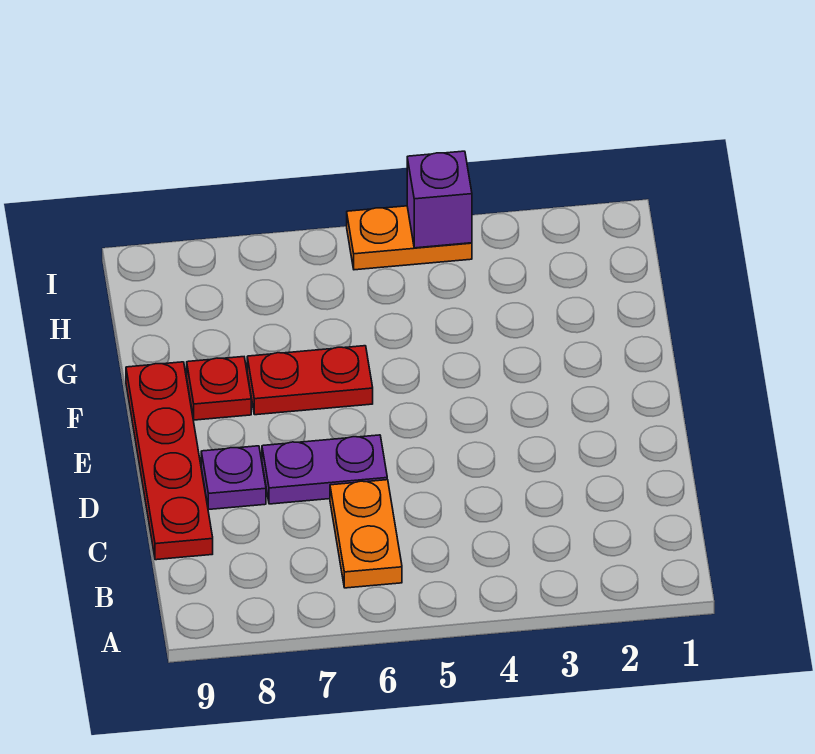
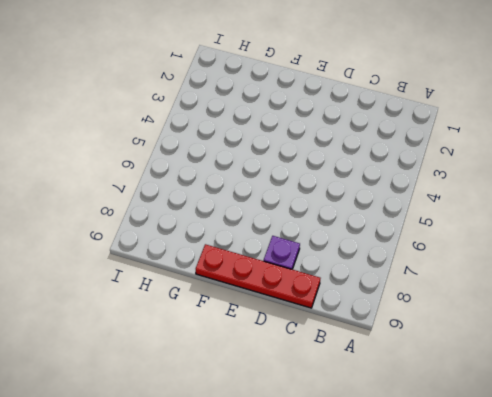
none -> orange 1x2 plate [330,480,402,588]
none -> purple 1x2 plate [262,435,387,504]

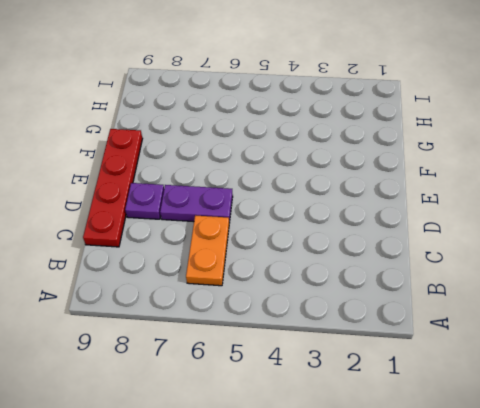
none -> red 1x2 plate [247,346,373,415]
none -> red 1x1 plate [187,357,251,420]

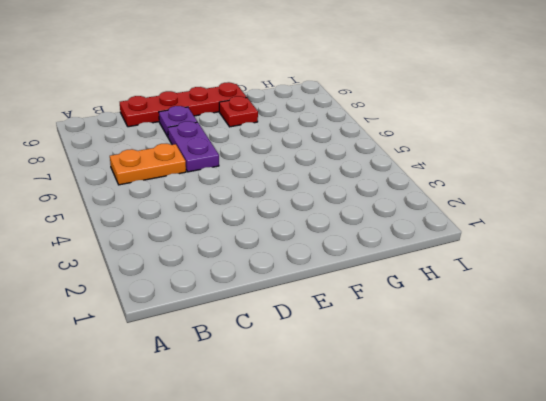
none -> red 1x2 plate [247,346,373,415]
none -> orange 1x2 plate [347,206,472,270]

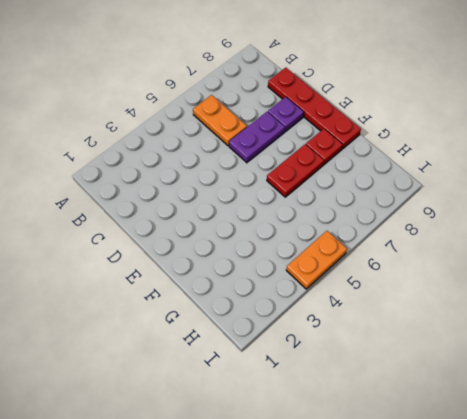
none -> purple 1x1 brick [407,151,472,248]

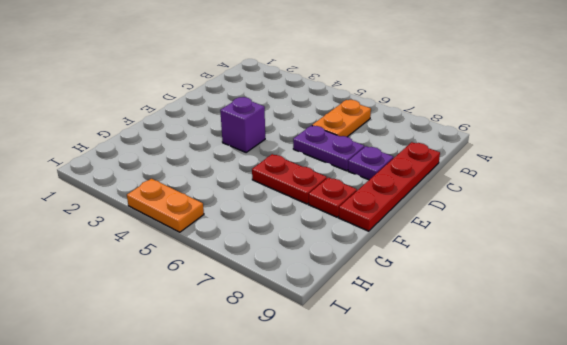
purple 1x1 brick [220,97,265,153] -> purple 1x1 brick moved to [407,151,472,248]

